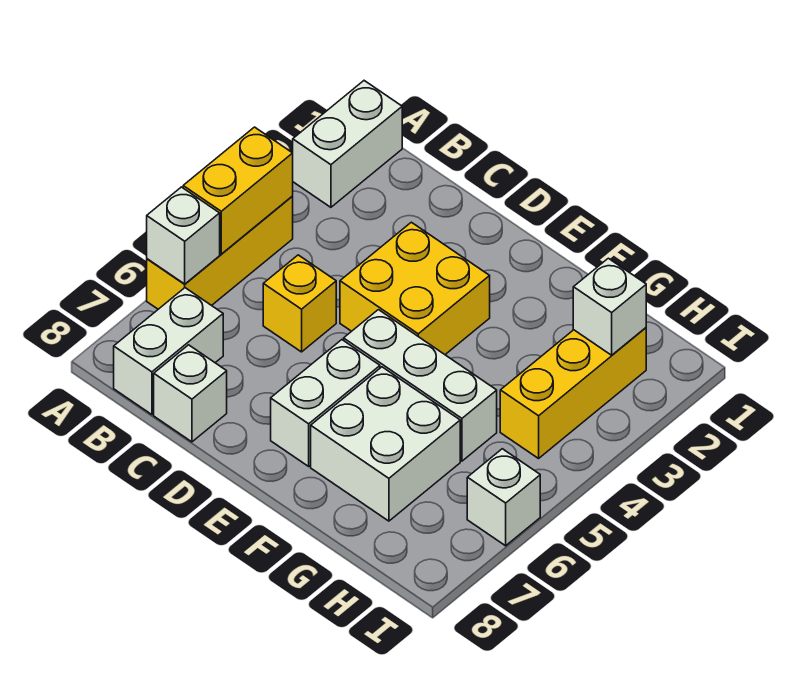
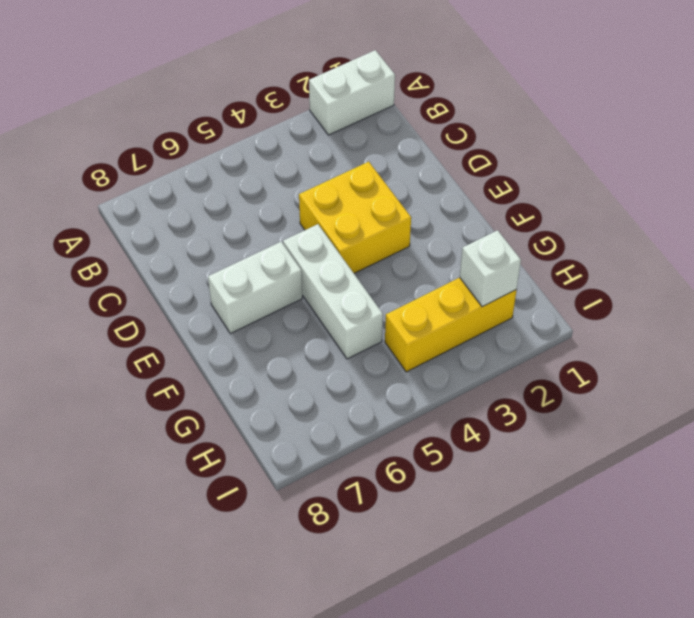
none -> yellow 1x3 brick [147,196,293,309]
none -> white 1x2 brick [114,288,223,415]
none -> yellow 1x1 brick [263,255,336,352]

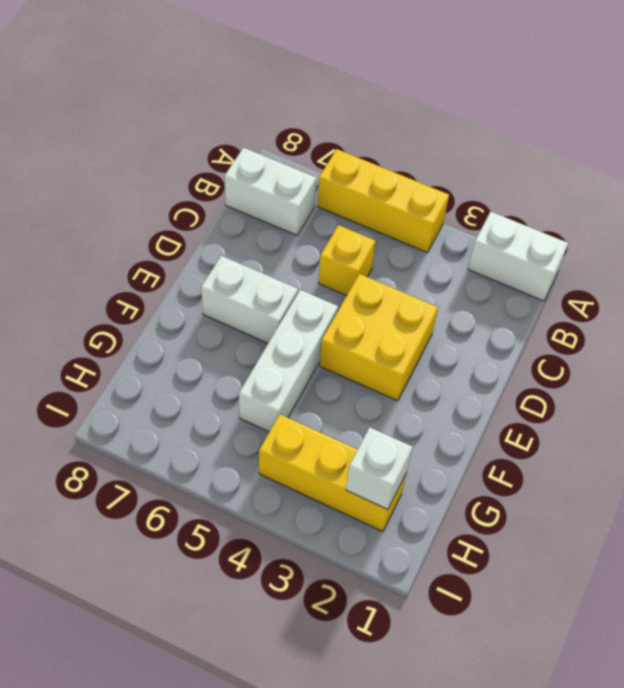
none -> white 1x1 brick [154,345,227,442]
none -> white 2x2 brick [311,367,460,521]
none -> white 1x1 brick [467,449,540,546]

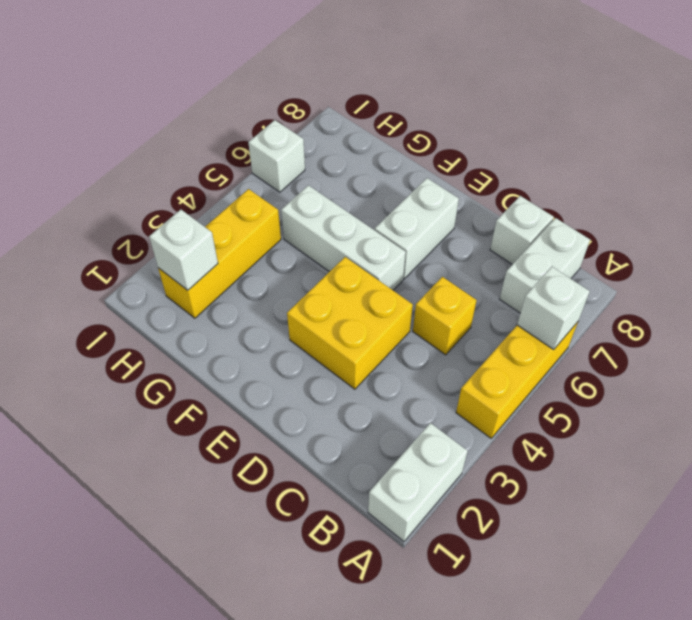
none -> white 2x2 brick [311,367,460,521]
none -> yellow 1x2 brick [183,127,293,254]

